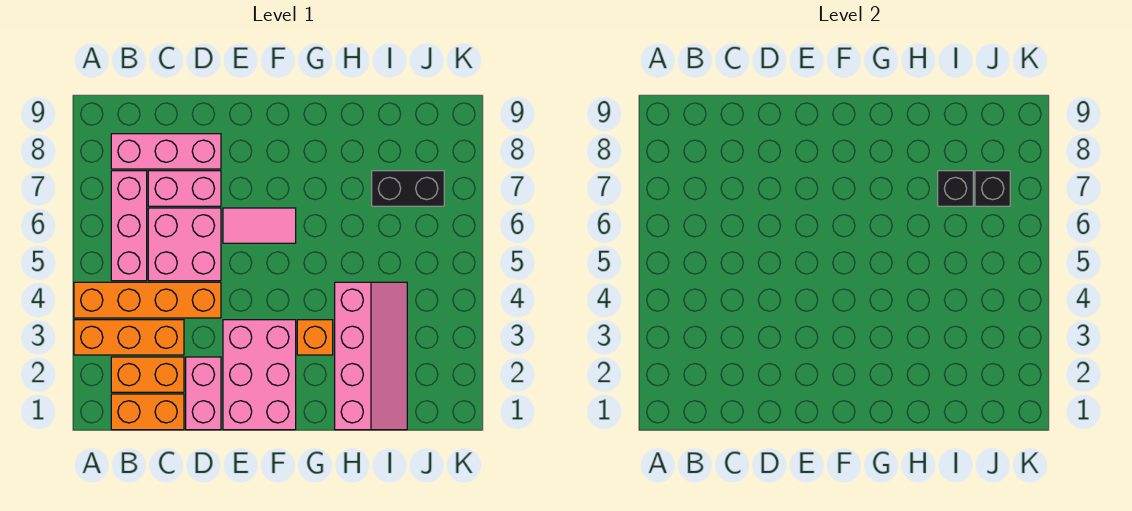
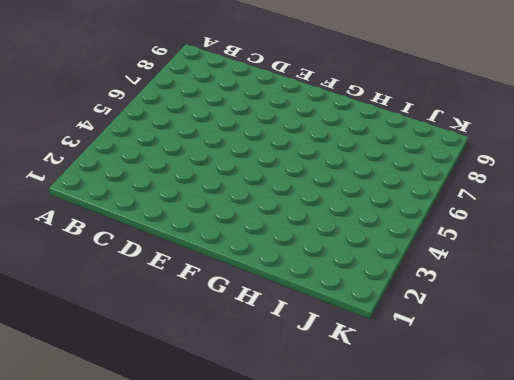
none -> orange 1x3 brick [74,320,184,355]
none -> orange 1x4 brick [74,282,221,318]
none -> orange 1x2 brick [111,394,184,430]

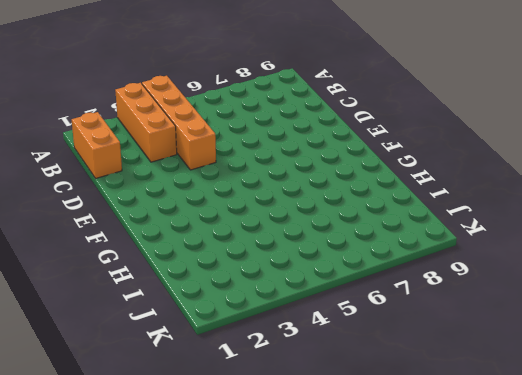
none -> orange 1x2 brick [111,357,184,392]
none -> pink 1x3 brick [111,171,147,281]
none -> pink 1x3 brick [111,134,221,169]

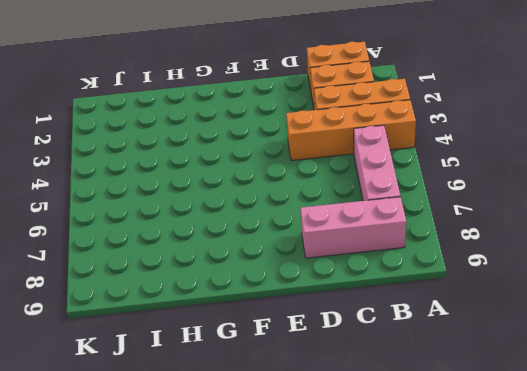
none -> pink 2x2 brick [148,208,221,281]
none -> pink 1x2 brick [148,171,221,206]
none -> pink 1x2 brick [186,357,221,430]

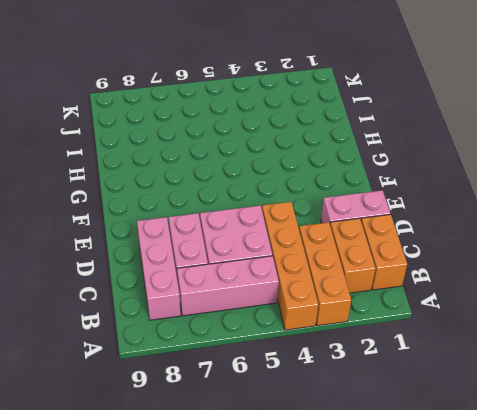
none -> pink 2x3 brick [223,320,296,430]
none -> pink 1x2 tile [223,208,296,243]
none -> orange 1x1 brick [297,320,333,355]

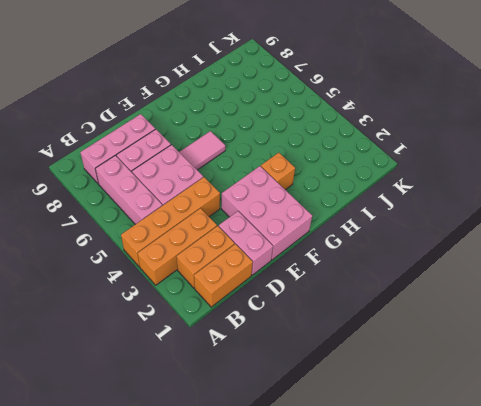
none -> pink 2x4 slope [335,282,407,430]
none -> black 1x2 brick [372,171,444,206]
none -> black 1x1 brick [938,171,973,206]

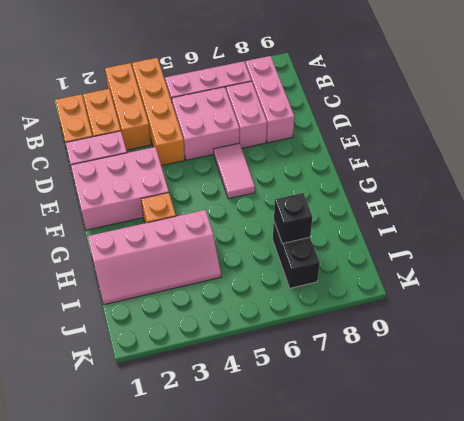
none -> black 1x1 brick [975,171,1010,206]

